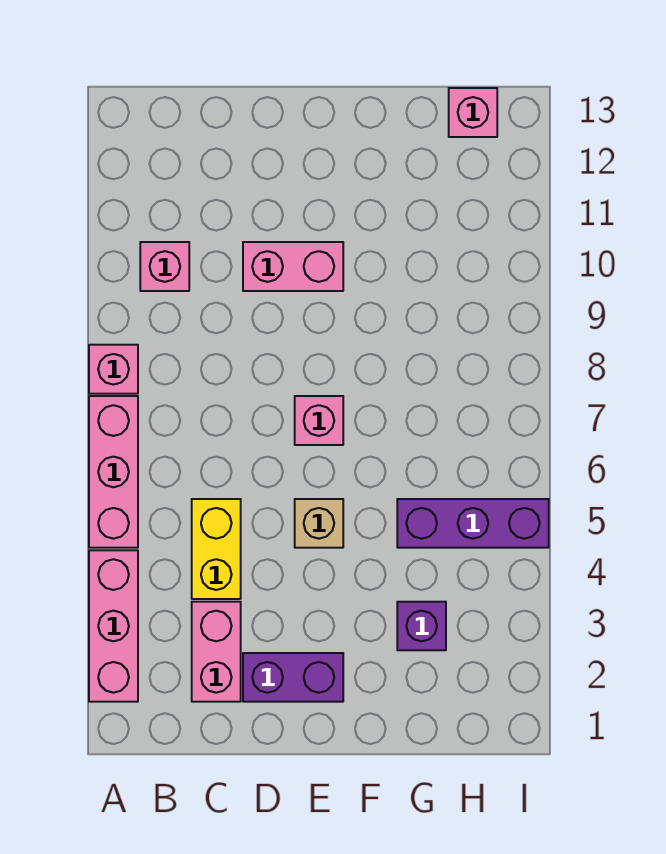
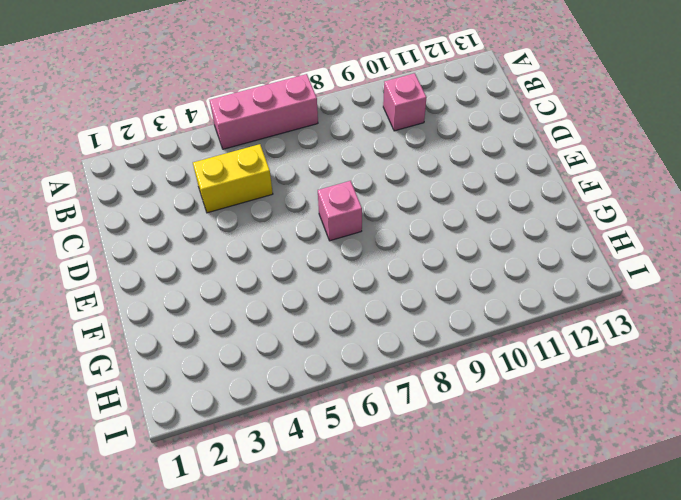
none -> pink 1x3 brick [89,550,138,702]
none -> pink 1x1 brick [89,345,138,394]
none -> pink 1x2 brick [192,602,241,702]

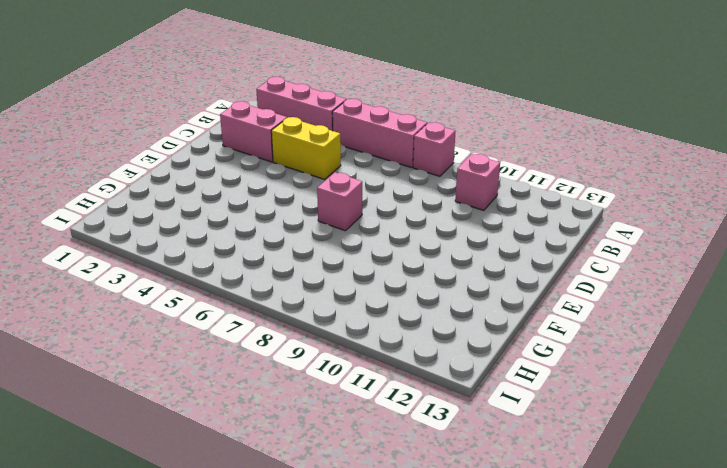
none -> purple 1x2 brick [243,653,343,702]
none -> pink 1x2 brick [243,242,343,291]
none -> tan 1x1 brick [295,499,343,548]

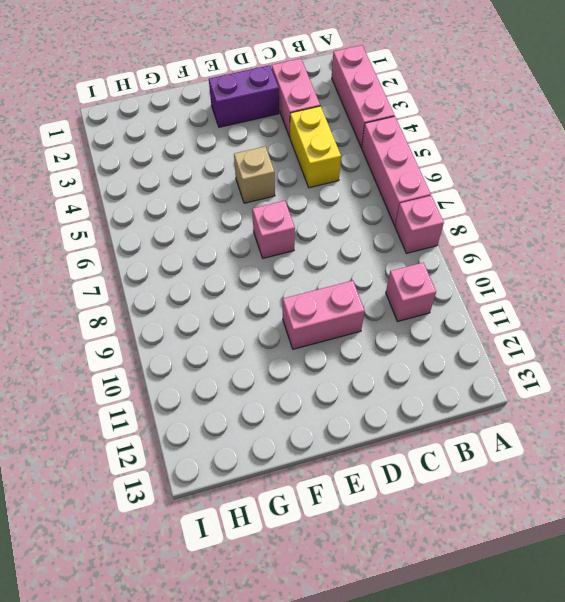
none -> purple 1x1 brick [397,602,446,650]
none -> purple 1x3 brick [397,499,549,548]
none -> pink 1x1 brick [449,88,497,137]

